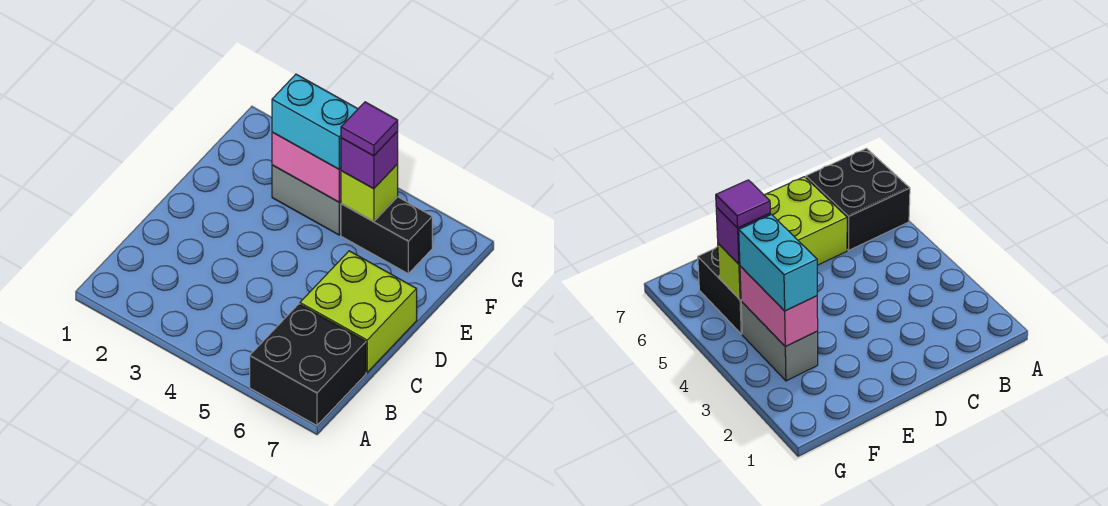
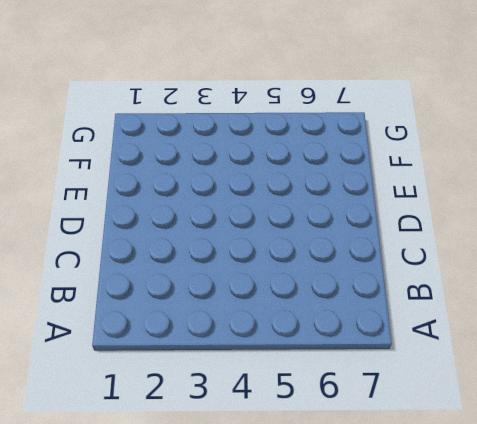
none -> black 2x2 brick [250,304,366,425]
none -> lime 2x2 brick [300,251,417,372]

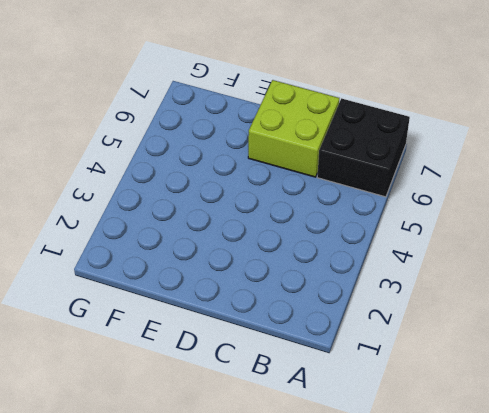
none -> grey 1x2 brick [272,165,341,235]
none -> black 1x2 brick [341,197,432,274]

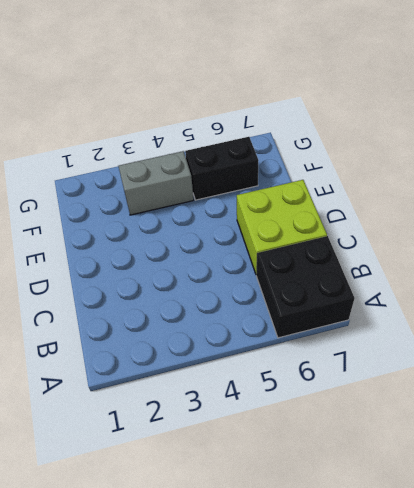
none -> pink 1x2 brick [272,132,341,202]
none -> lime 1x1 brick [341,164,398,222]

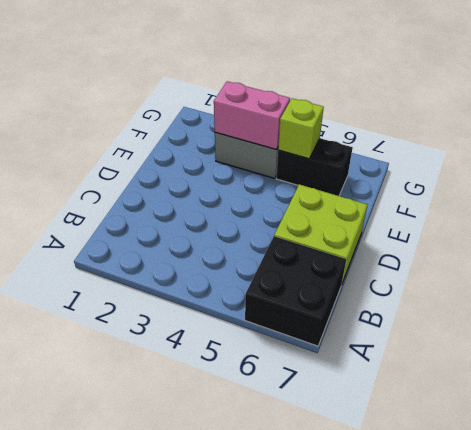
none -> cyan 1x2 brick [272,74,358,169]
none -> purple 1x1 brick [341,131,398,189]

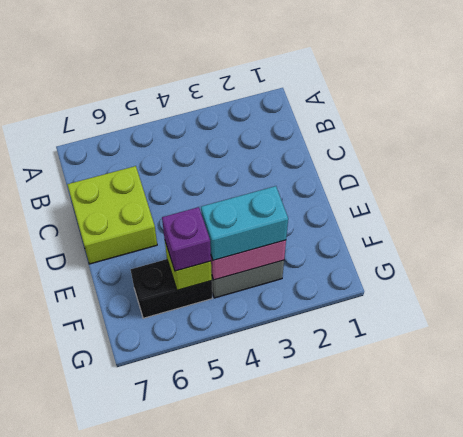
none -> black 2x2 brick [250,304,366,425]
none -> purple 1x1 tile [341,102,398,156]

